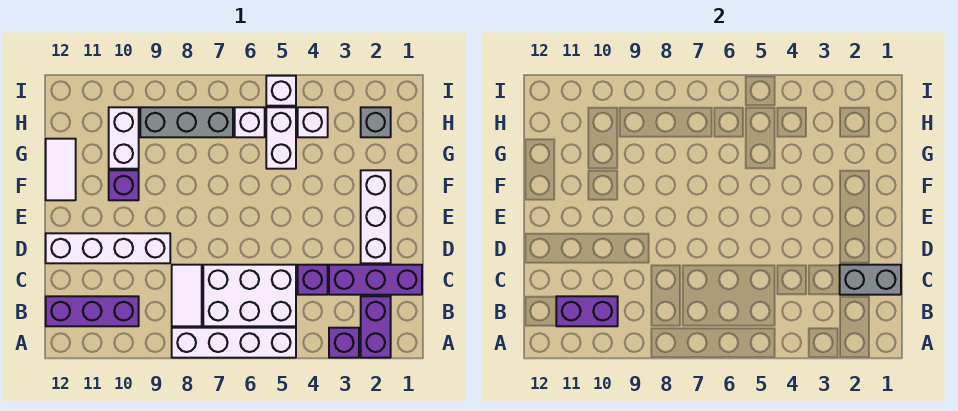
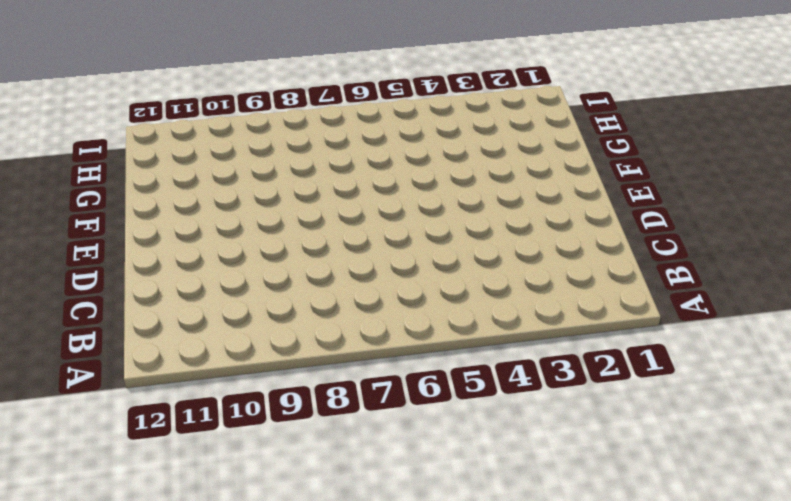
none -> purple 1x2 brick [361,296,391,358]
none -> purple 1x1 brick [329,328,359,358]
none -> white 1x4 brick [172,328,296,358]

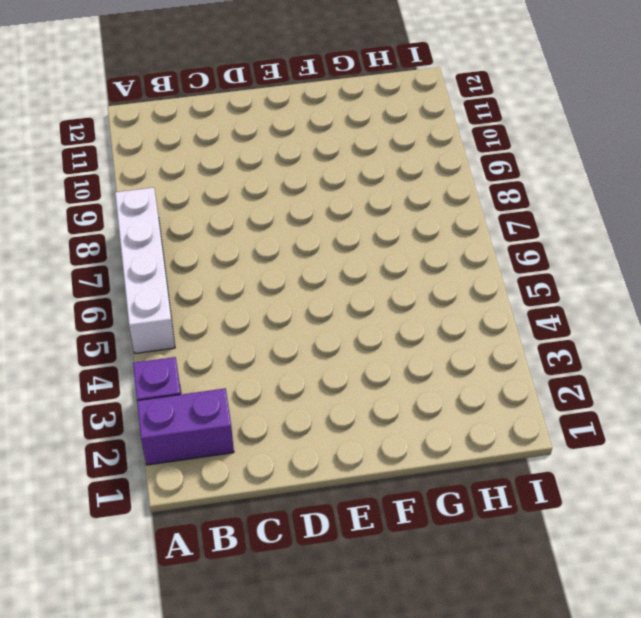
none -> white 2x3 brick [203,265,296,326]
none -> white 1x2 tile [172,265,202,326]
none -> purple 1x3 brick [46,296,139,326]

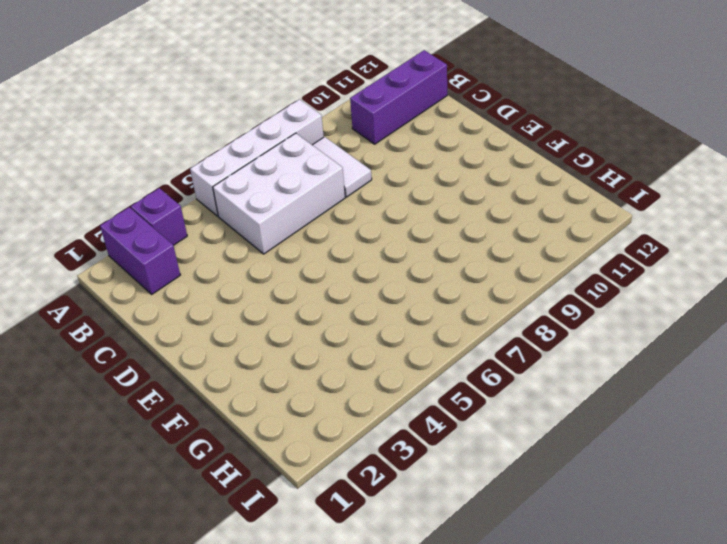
none -> purple 1x3 brick [329,265,422,295]
none -> purple 1x1 brick [298,265,328,295]
none -> white 1x3 brick [361,170,391,263]

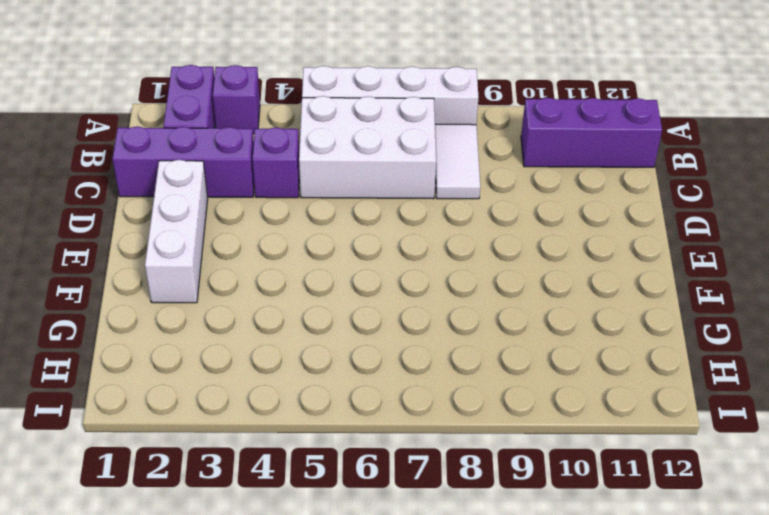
none -> white 1x4 brick [46,233,170,263]
none -> purple 1x1 brick [109,170,139,200]
none -> white 1x2 tile [46,139,76,200]

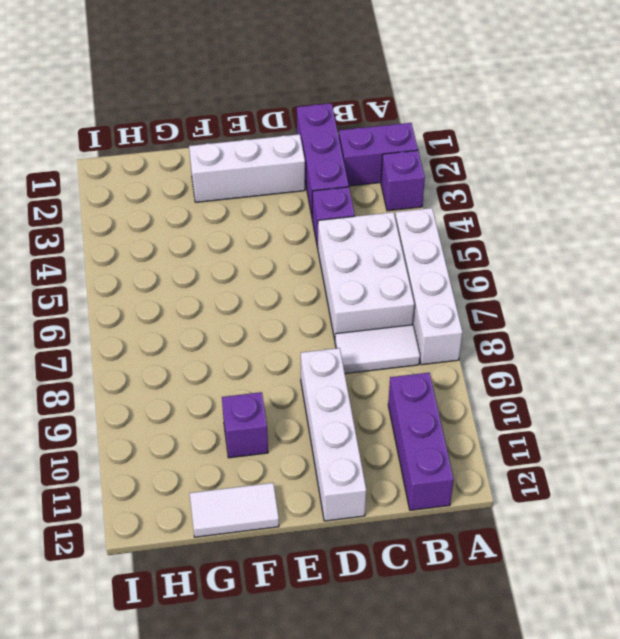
none -> white 1x2 brick [266,107,296,169]
none -> white 1x2 brick [109,107,139,169]
none -> grey 1x1 brick [361,107,391,137]

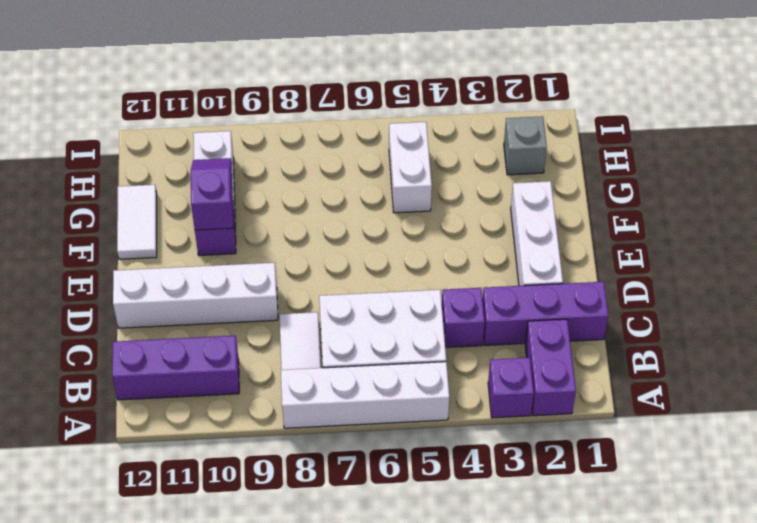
purple 1x2 slope [191,158,233,230] -> none
none -> white 1x1 brick [298,107,328,137]
none -> white 1x1 brick [235,107,265,137]
none -> grey 1x3 brick [140,107,233,137]

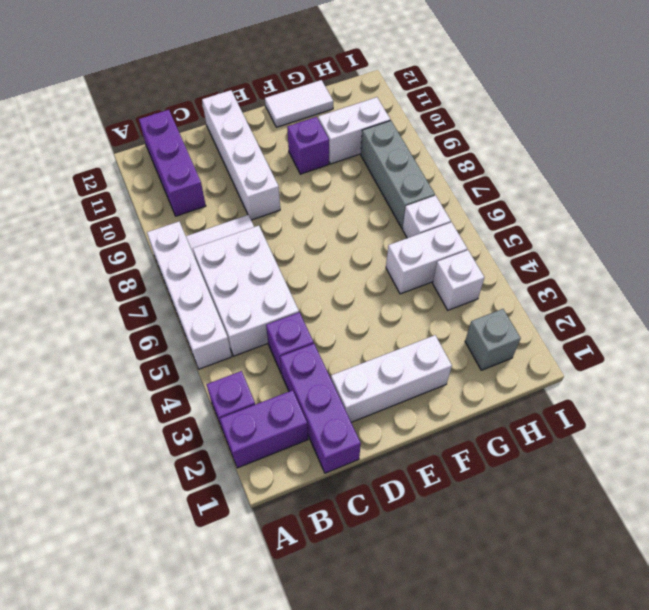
none -> white 1x1 brick [266,76,296,106]
none -> purple 1x2 brick [556,296,618,326]
none -> grey 1x2 brick [840,265,901,295]

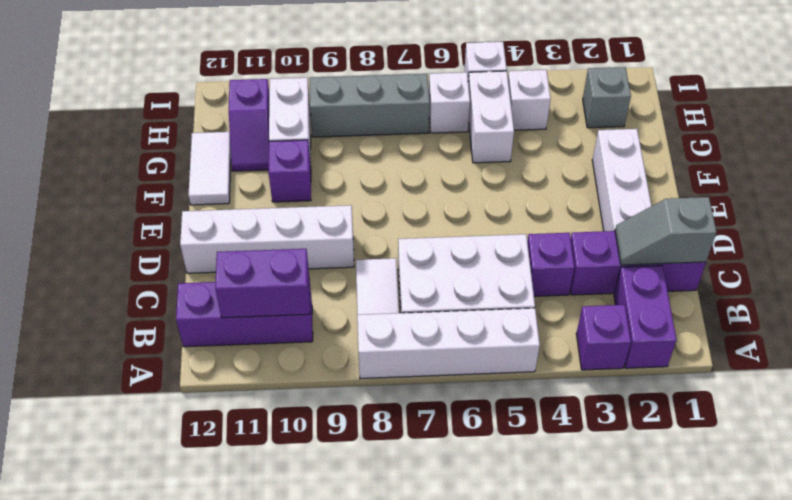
grey 1x2 slope [615,197,717,265] -> grey 1x2 brick [840,265,901,295]
purple 1x2 slope [229,79,269,171] -> none

